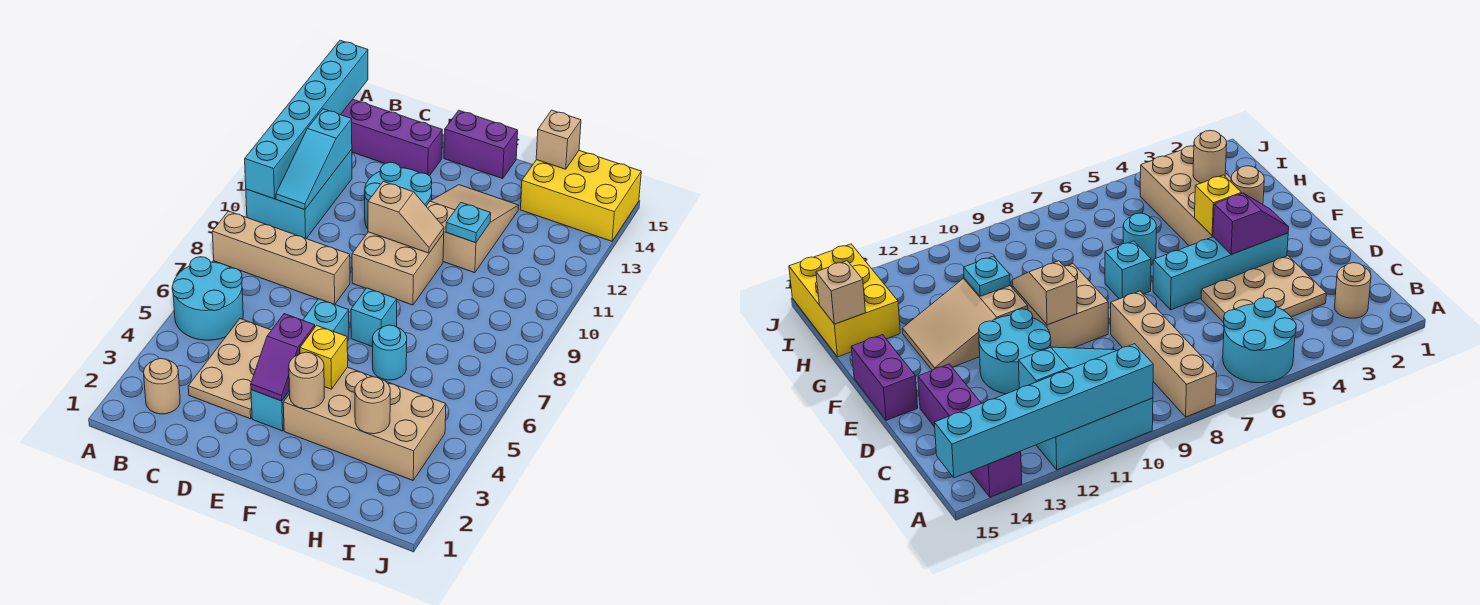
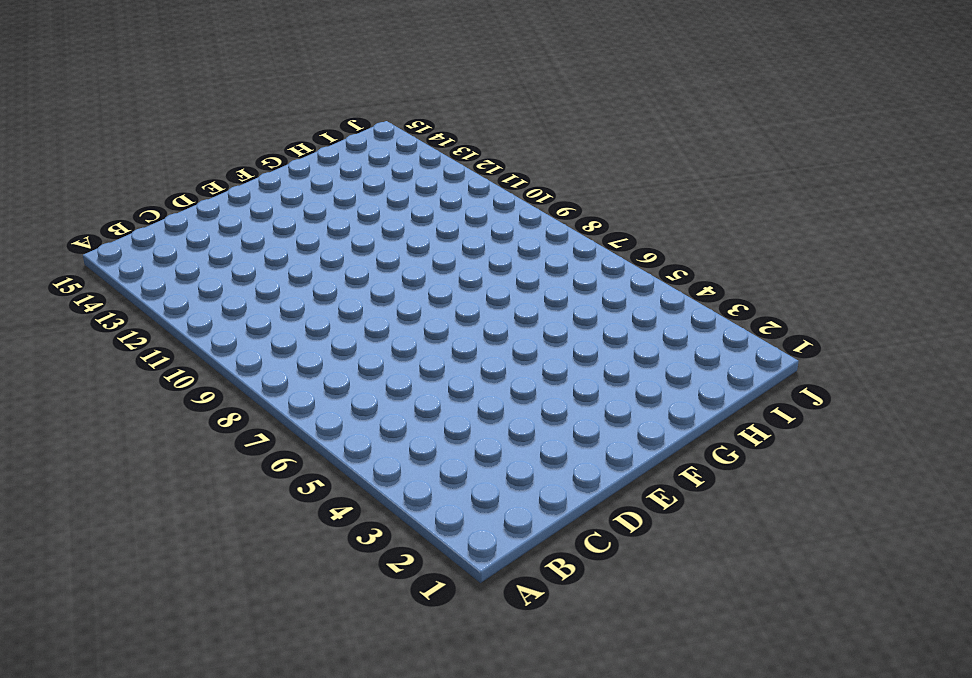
none -> cyan 2x2 round brick [172,257,243,340]
none -> tan 1x4 brick [212,211,350,304]
none -> cyan 2x3 brick [246,149,352,239]

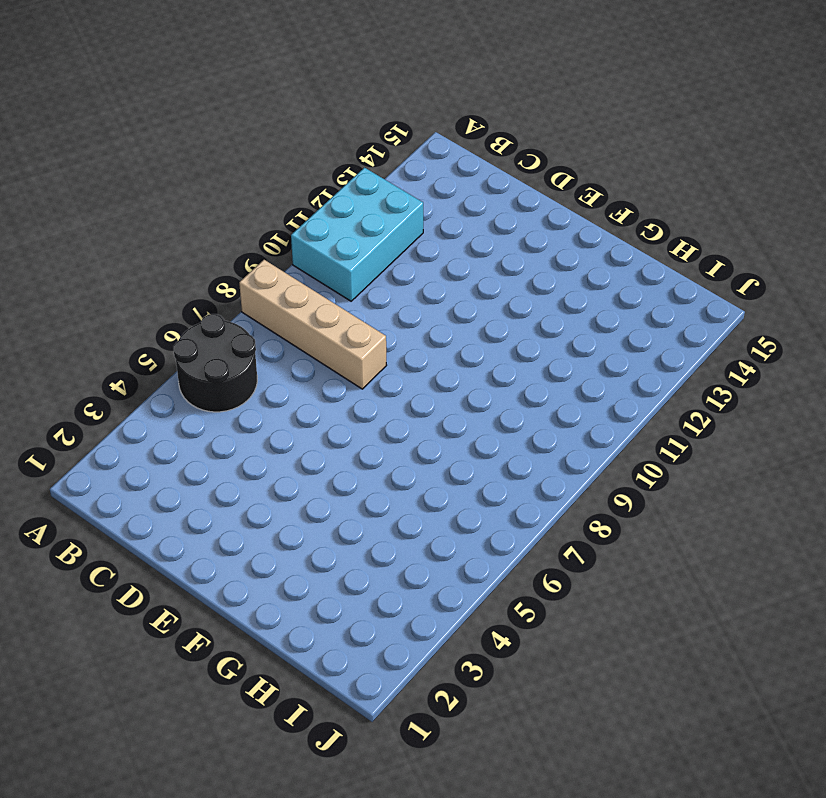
black 2x2 round brick [174,314,257,412] -> cyan 2x2 round brick [172,257,243,340]
none -> purple 1x4 brick [341,99,442,176]
none -> tan 1x1 round brick [144,359,180,414]
none -> tan 2x3 plate [188,319,271,419]

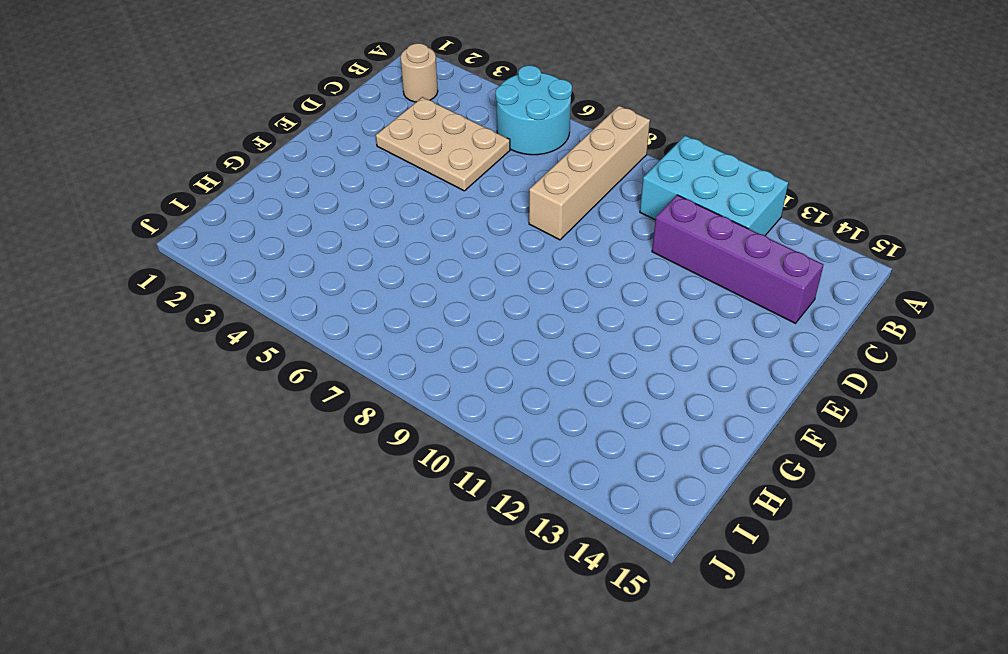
purple 1x4 brick [652,195,824,323] -> purple 1x4 brick turned to [341,99,442,176]
none -> cyan 2x2 round brick [365,162,432,229]
none -> cyan 1x4 brick [251,299,349,431]
none -> tan 2x2 brick [352,232,444,305]

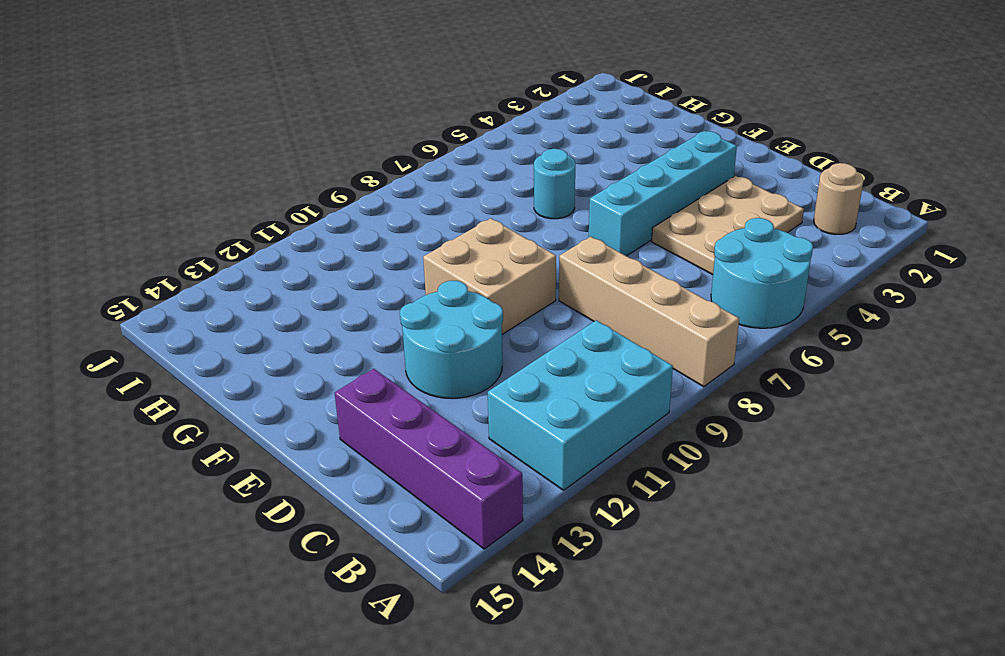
none -> purple 1x2 brick [444,110,518,178]
none -> tan 2x4 brick [283,367,446,480]
none -> cyan 1x1 brick [351,288,397,347]

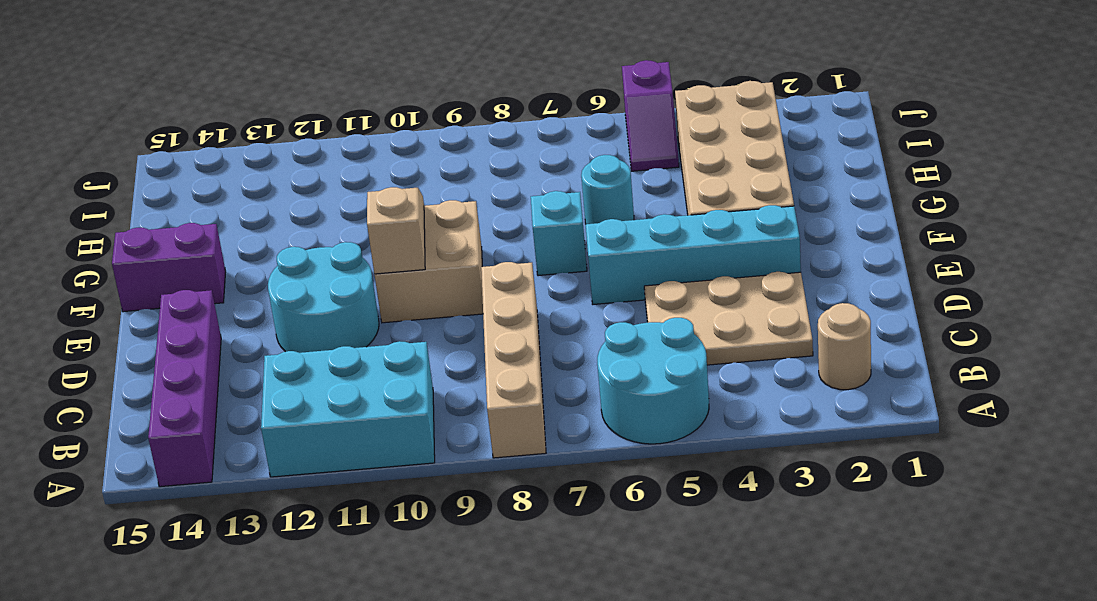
purple 1x2 brick [112,223,226,312] -> purple 1x2 brick turned to [444,110,518,178]
purple 1x2 slope [622,60,679,171] -> purple 1x2 slope turned to [251,314,315,401]
none -> tan 2x3 slope [426,185,519,273]
none -> yellow 2x3 brick [520,151,641,241]
none -> cyan 1x6 brick [245,40,368,199]

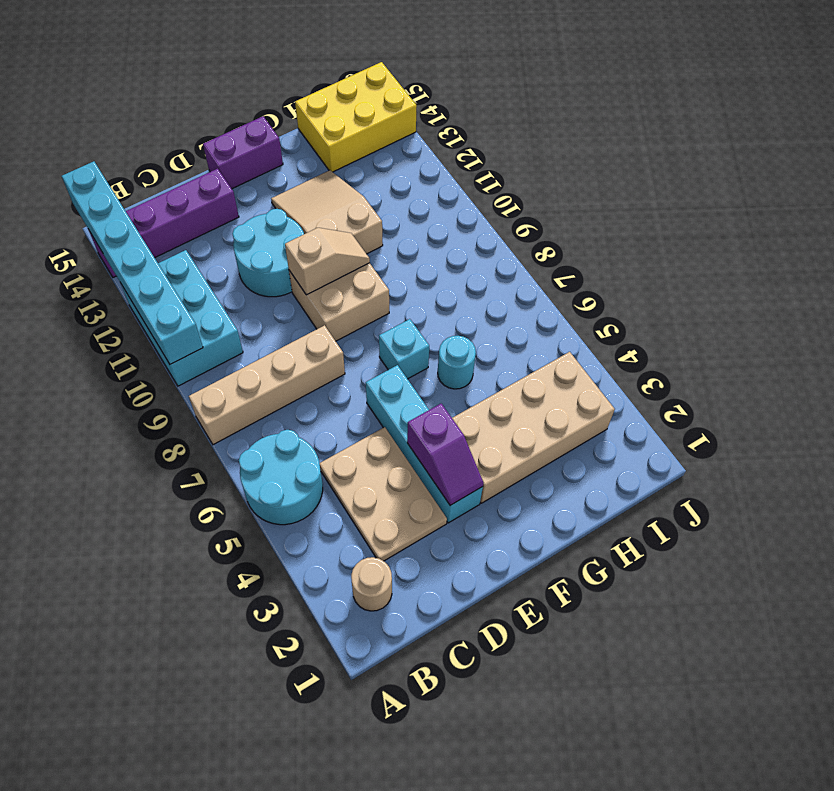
none -> cyan 1x3 slope [276,109,352,210]
none -> tan 1x1 round brick [289,352,324,409]
none -> yellow 1x1 brick [300,325,348,389]

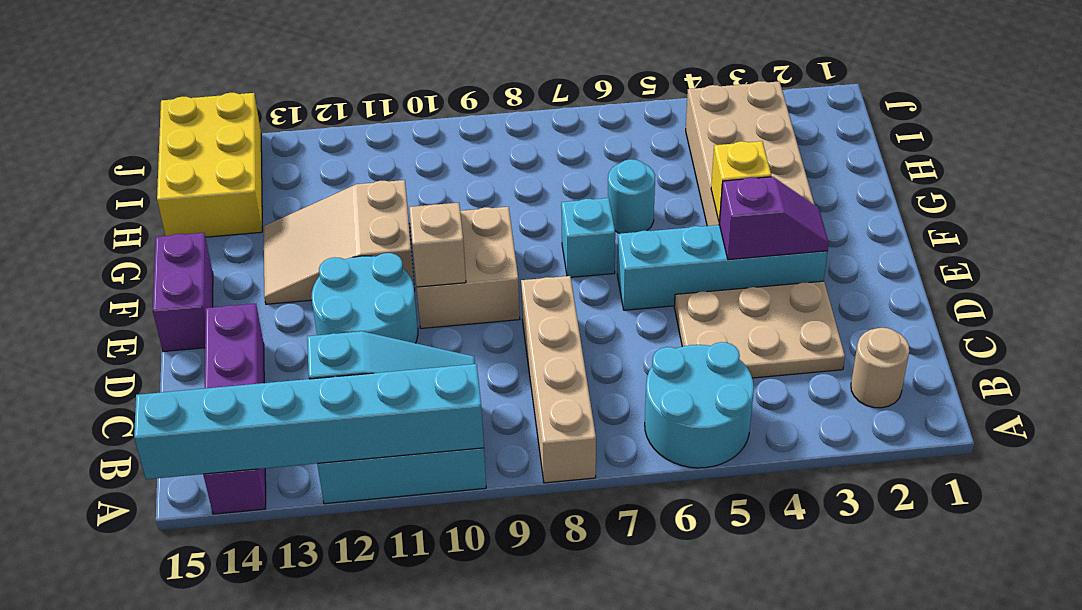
none -> tan 1x1 round brick [289,352,324,409]
none -> cyan 1x1 plate [446,203,491,243]
none -> tan 1x1 round brick [355,377,390,434]

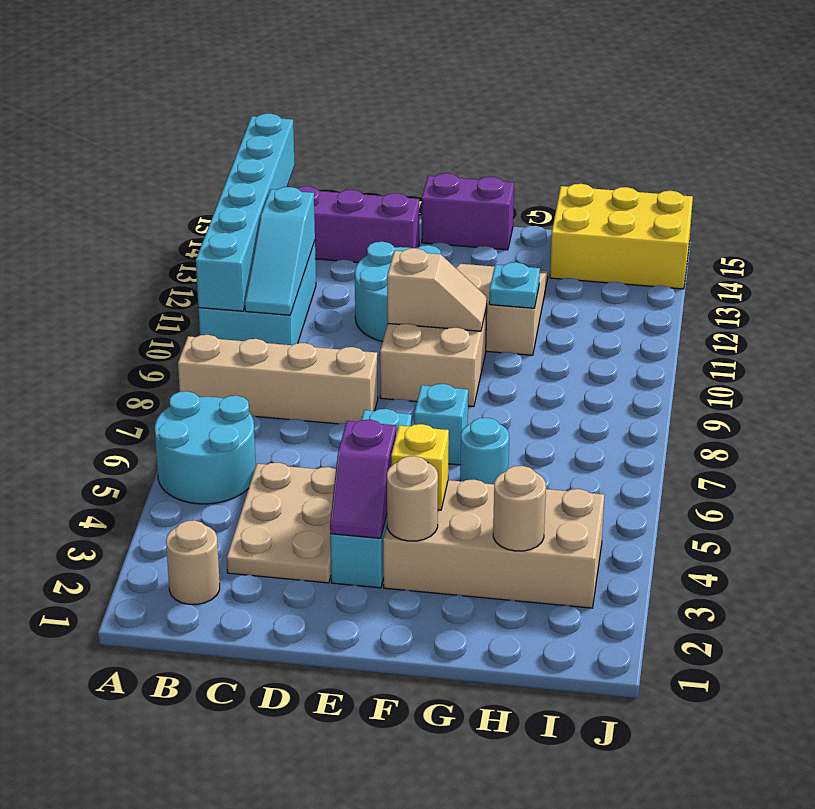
none -> tan 1x1 brick [536,110,581,169]

